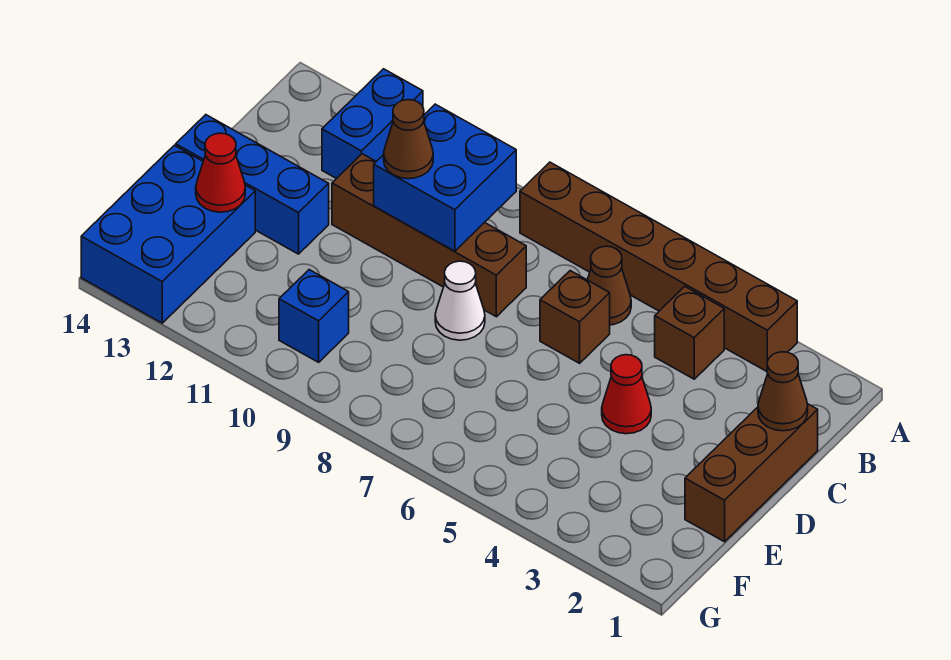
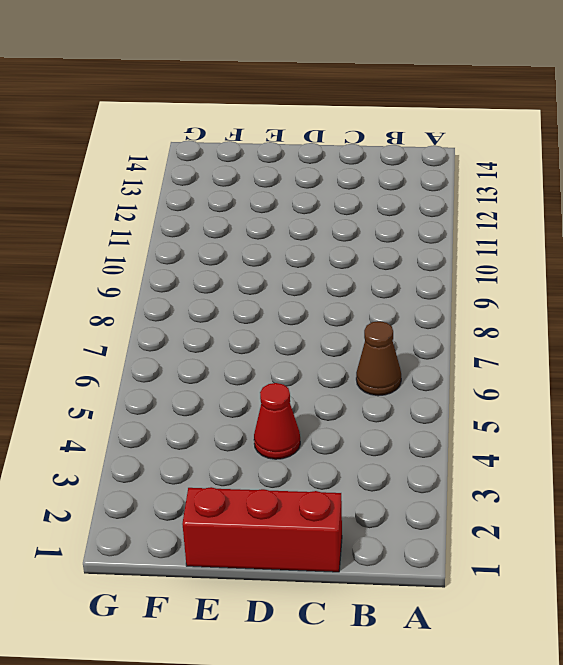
red 1x3 brick [182,487,342,572] -> brown 1x3 brick [685,404,818,542]
none -> brown 1x6 brick [520,162,797,371]
none -> blue 1x2 brick [322,69,423,179]
none -> brown 1x1 brick [655,287,724,379]

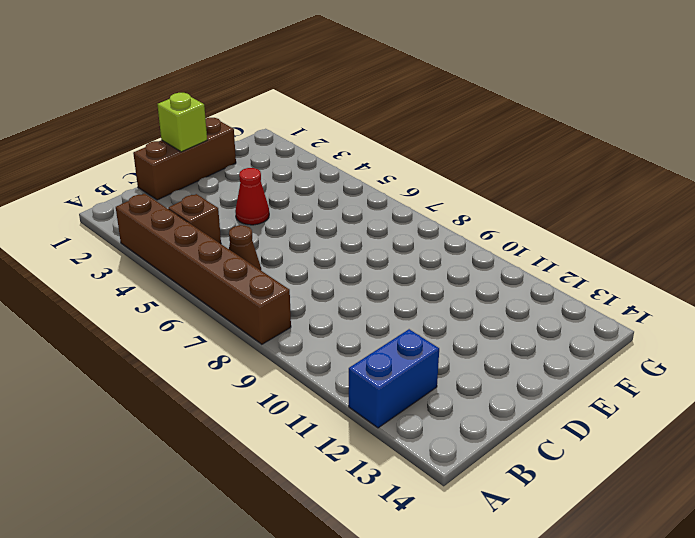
lime 1x1 brick [157,93,207,152] -> none
none -> brown 1x1 brick [540,271,610,363]
none -> brown 1x4 brick [332,154,526,317]
none -> white 1x1 cone [435,261,485,340]

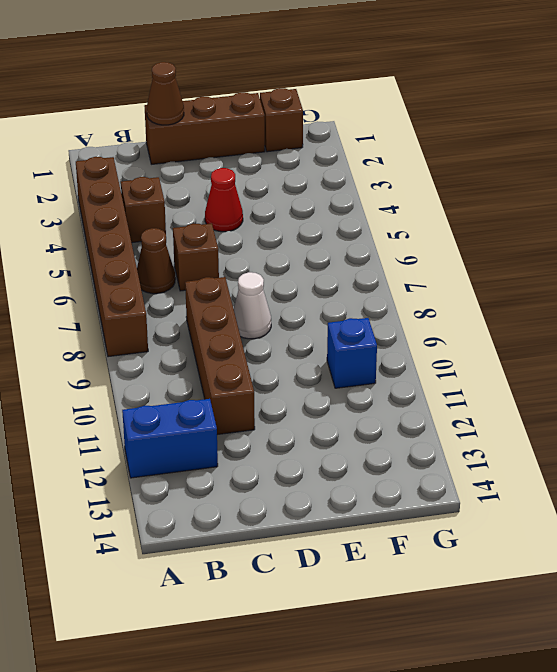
brown 1x1 brick [260,88,303,152] -> none
none -> blue 1x3 brick [176,115,329,254]
none -> blue 2x3 brick [81,145,255,323]
none -> blue 2x2 brick [374,104,516,251]

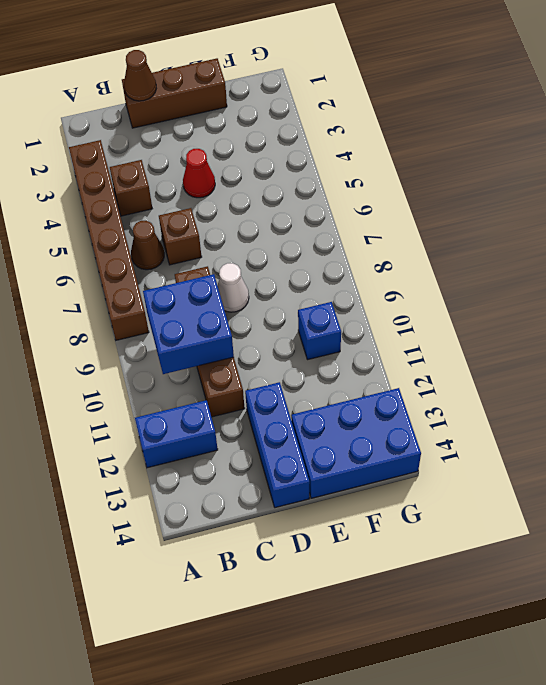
none -> red 1x1 cone [196,133,245,212]
none -> brown 1x1 cone [384,100,433,179]

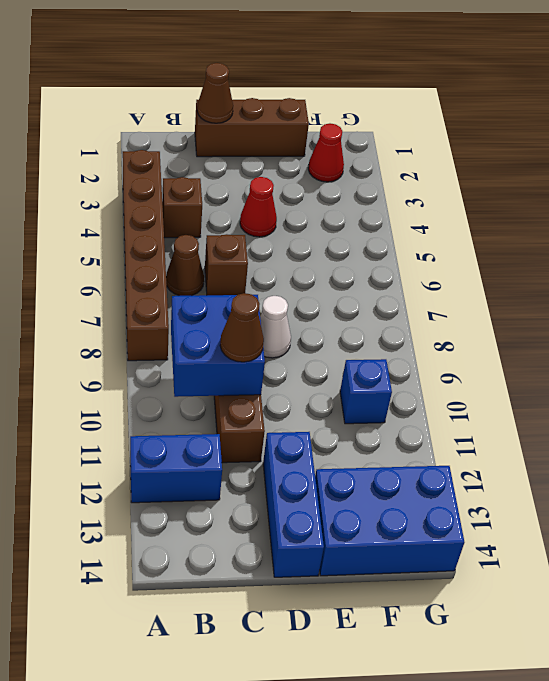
red 1x1 cone [308,123,344,182] -> red 1x1 cone moved to [196,133,245,212]

